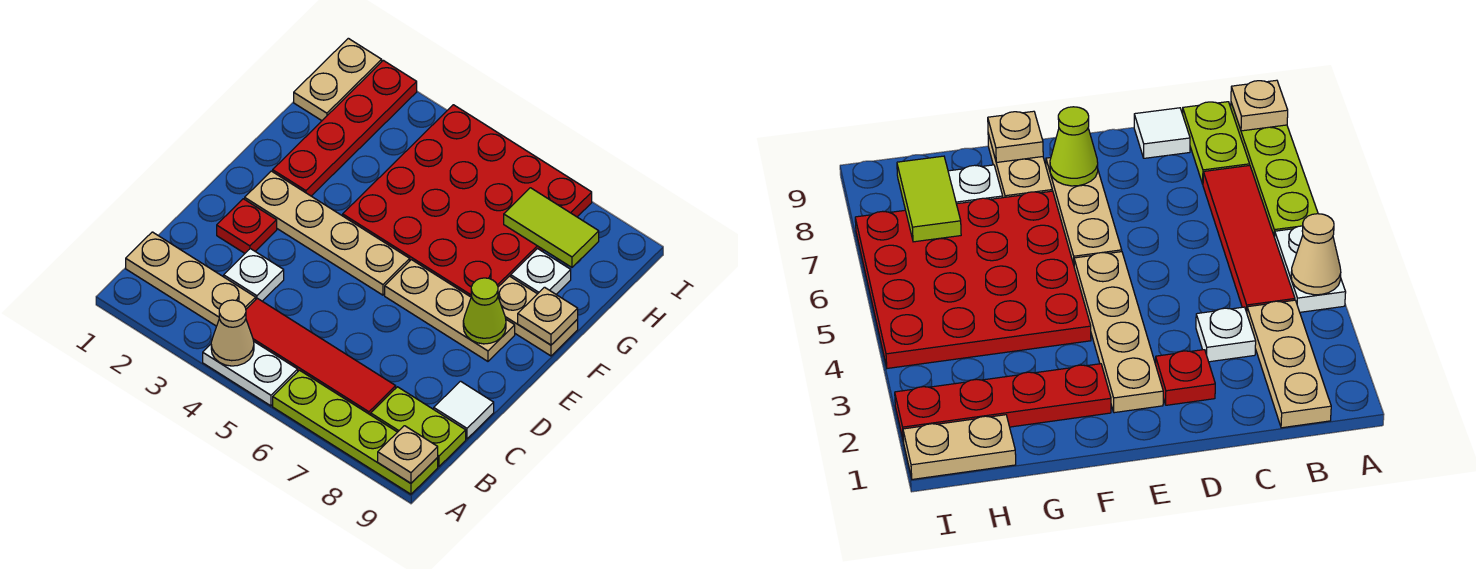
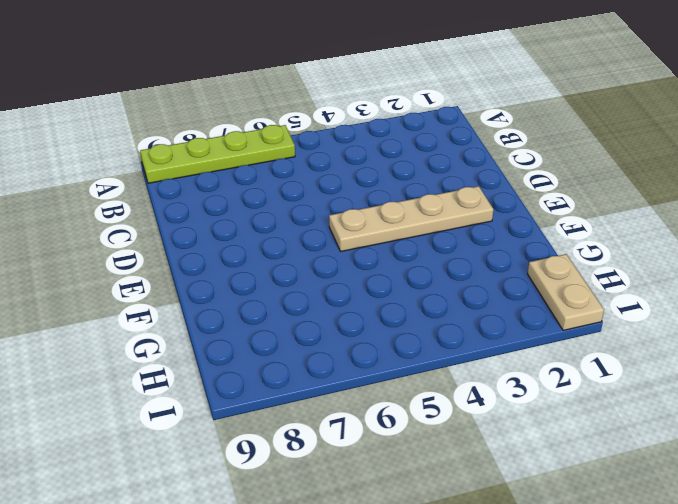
none -> white 1x2 plate [203,342,298,406]
none -> tan 1x3 plate [126,232,256,326]
none -> red 1x4 tile [246,298,396,415]

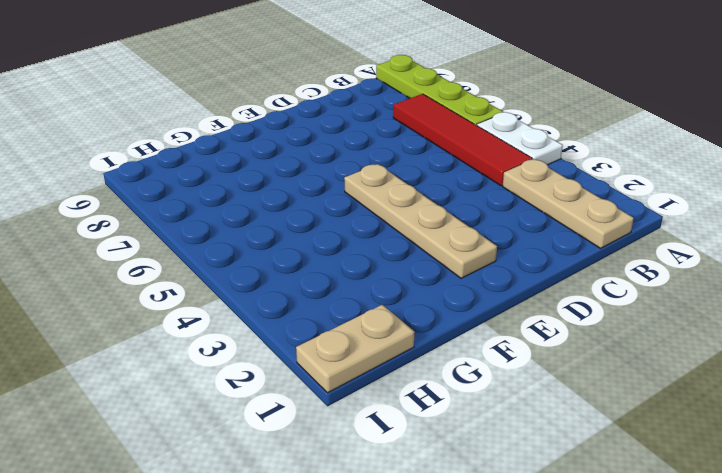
none -> lime 1x2 plate [371,387,466,466]
none -> white 1x1 plate [224,249,284,301]
none -> white 1x1 tile [434,381,494,439]

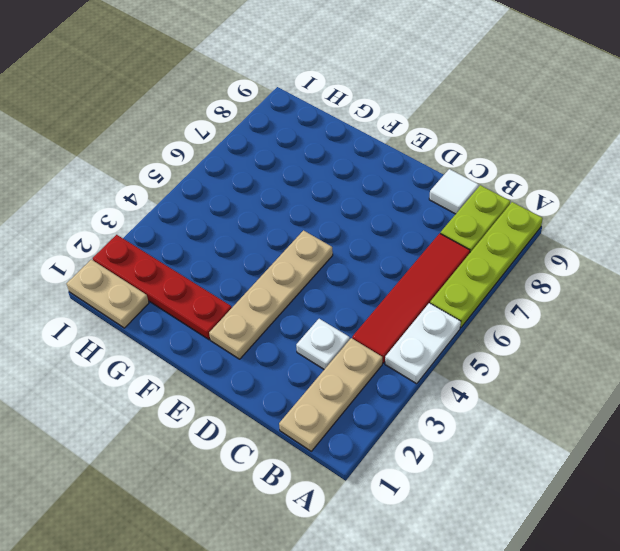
none -> red 1x1 plate [217,199,277,253]
none -> tan 1x3 plate [385,260,515,361]
none -> red 4x4 plate [343,105,592,297]

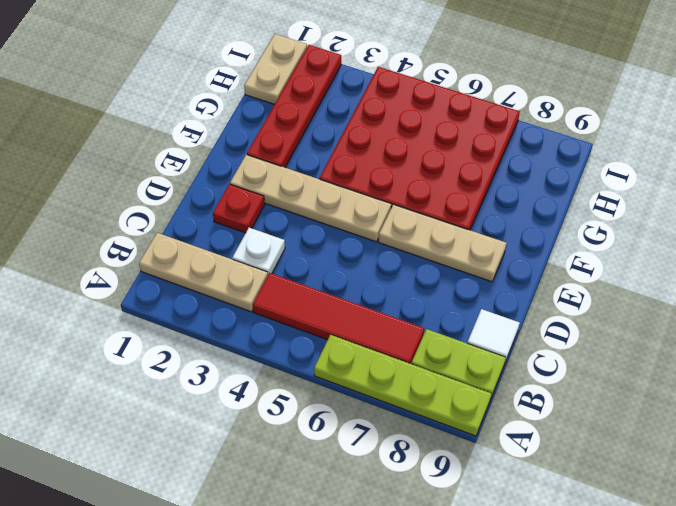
none -> white 1x2 plate [203,342,298,406]
none -> tan 1x2 plate [498,276,578,356]
none -> white 1x1 plate [511,249,571,294]

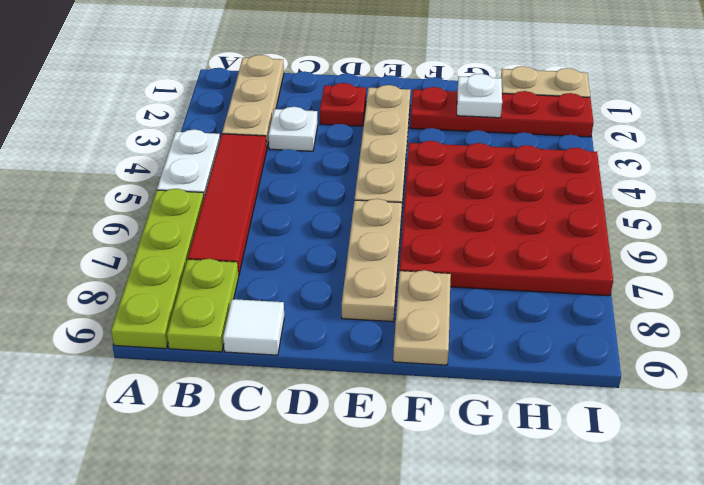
white 1x1 plate [457,74,502,118] -> white 1x1 plate moved to [511,249,571,294]
none -> tan 1x1 cone [211,300,254,366]
none -> tan 1x1 plate [378,426,438,483]
none -> lime 1x1 cone [463,278,506,344]

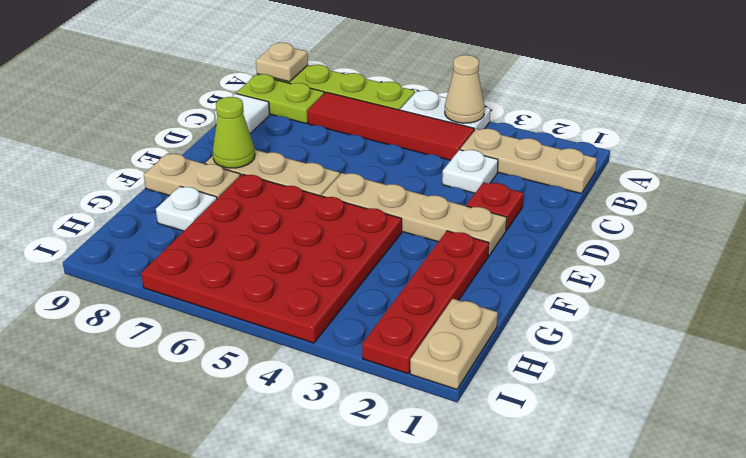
none -> tan 1x1 plate [518,287,578,345]
none -> lime 1x2 tile [504,188,599,267]

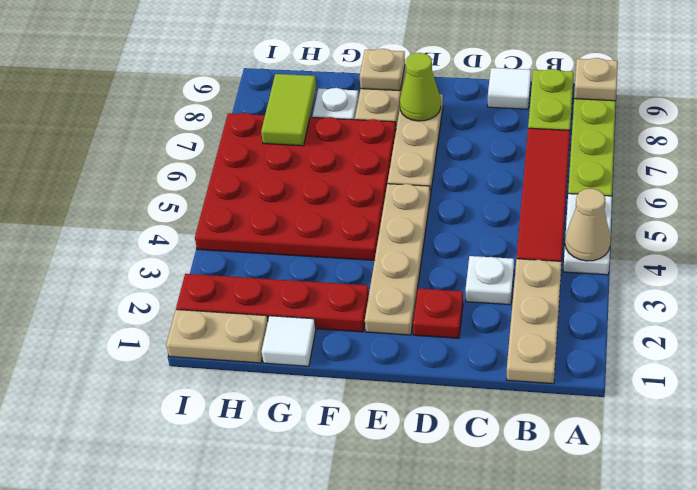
white 1x1 tile [262,316,316,366] -> none

